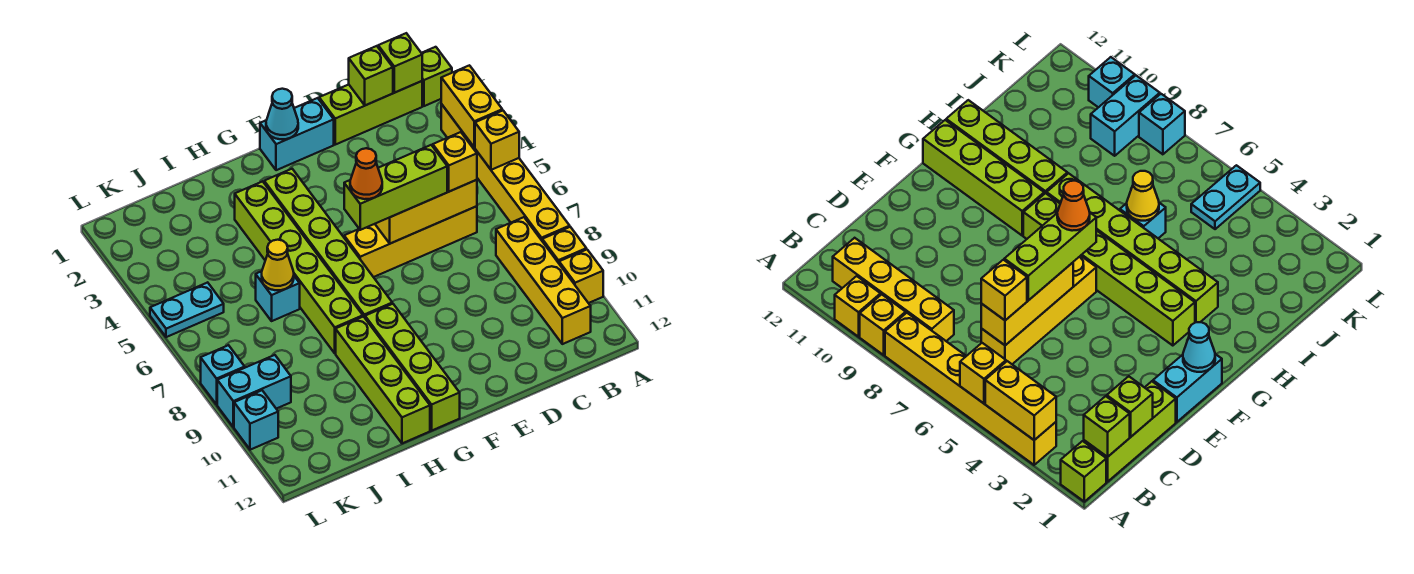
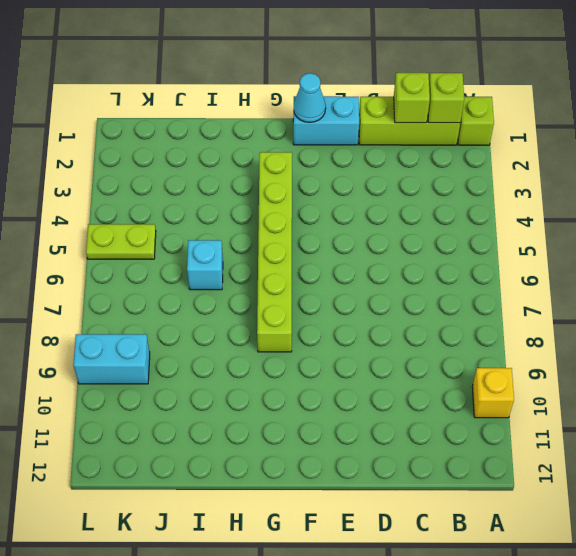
lime 1x2 plate [86,224,156,259] -> cyan 1x2 plate [150,282,224,337]
none -> yellow 1x6 brick [441,104,570,240]
none -> yellow 1x1 brick [542,227,586,263]
none -> yellow 1x4 brick [496,217,591,344]

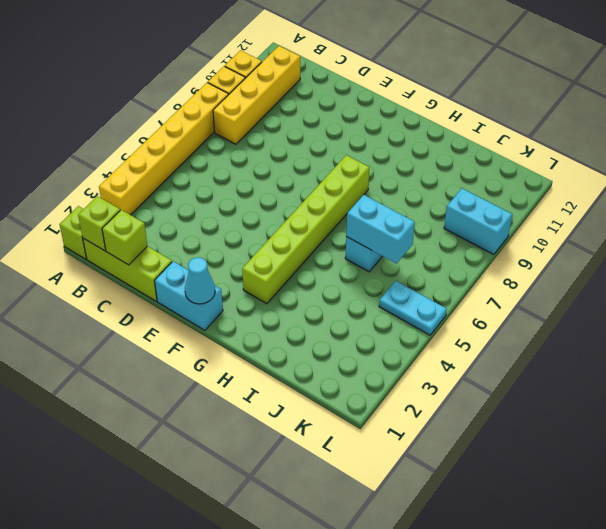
cyan 1x2 brick [346,195,415,264] -> yellow 1x1 cone [262,240,294,290]
none -> yellow 1x4 brick [344,206,477,277]
none -> lime 1x4 brick [365,304,460,431]
none -> lime 1x6 brick [235,181,363,353]

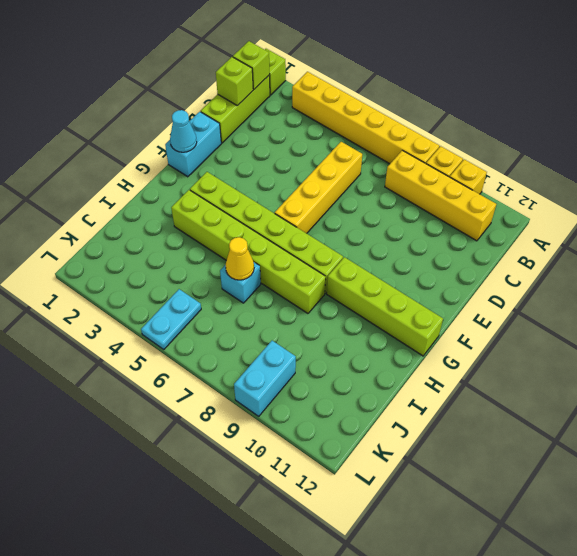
none -> lime 1x4 brick [336,317,430,443]
none -> cyan 1x1 brick [201,345,245,404]
none -> cyan 1x1 brick [234,390,278,450]

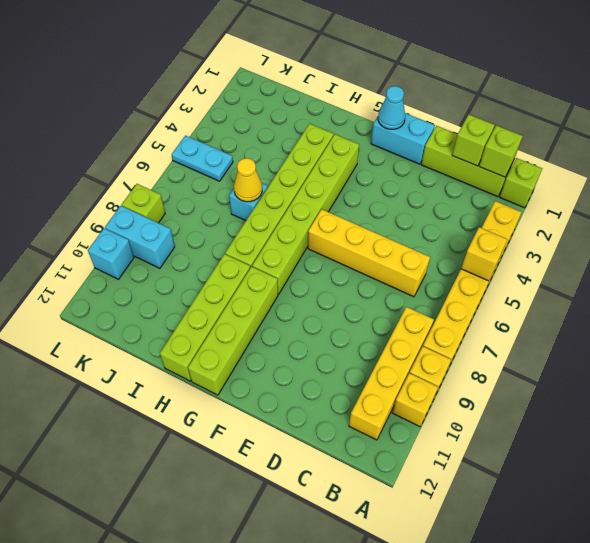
lime 1x1 brick [122,184,165,223] -> cyan 1x1 brick [201,345,245,404]
none -> yellow 1x2 brick [441,65,502,147]
none -> yellow 1x3 brick [375,180,477,244]
none -> yellow 1x1 brick [433,132,477,192]

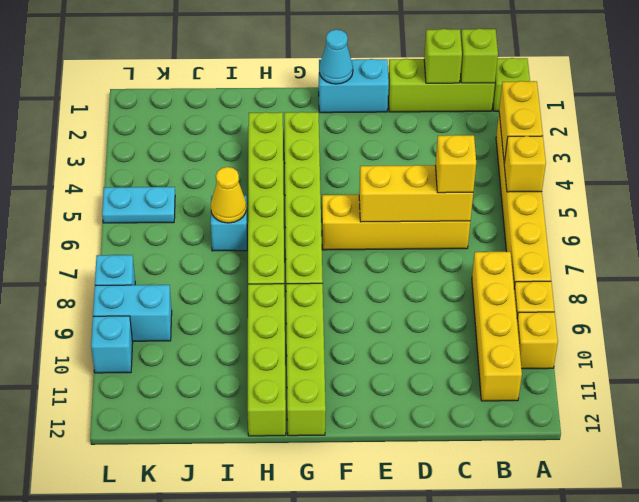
none -> lime 1x3 brick [344,145,447,230]
none -> orange 1x1 cone [350,148,382,199]

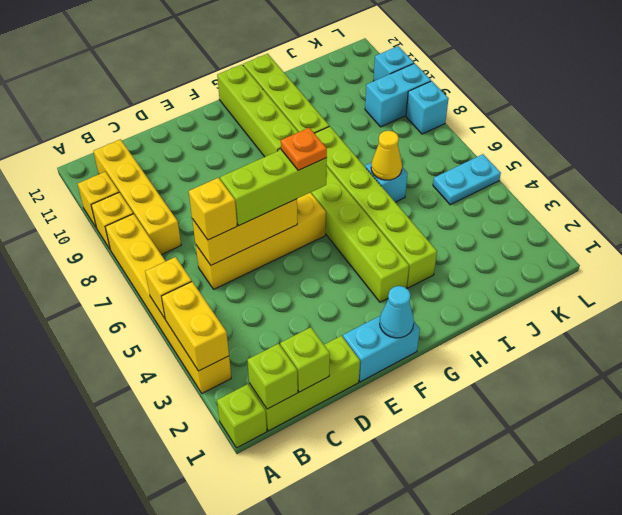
orange 1x1 plate [281,128,327,170] -> orange 1x1 cone [350,148,382,199]

